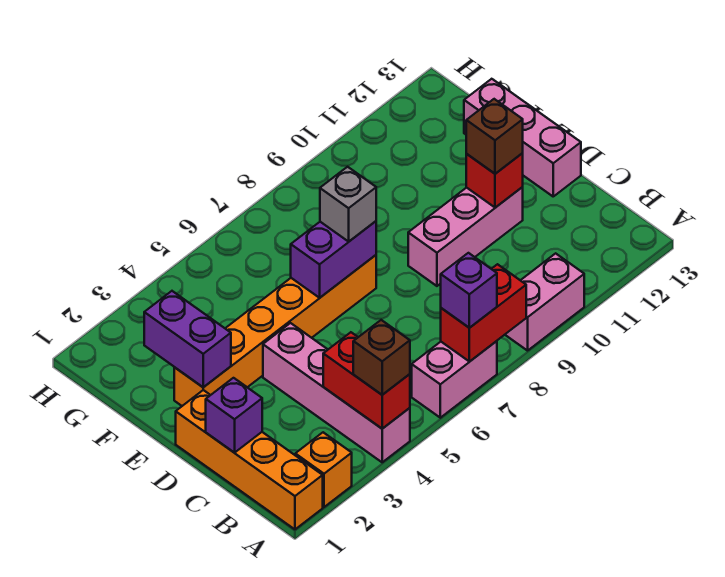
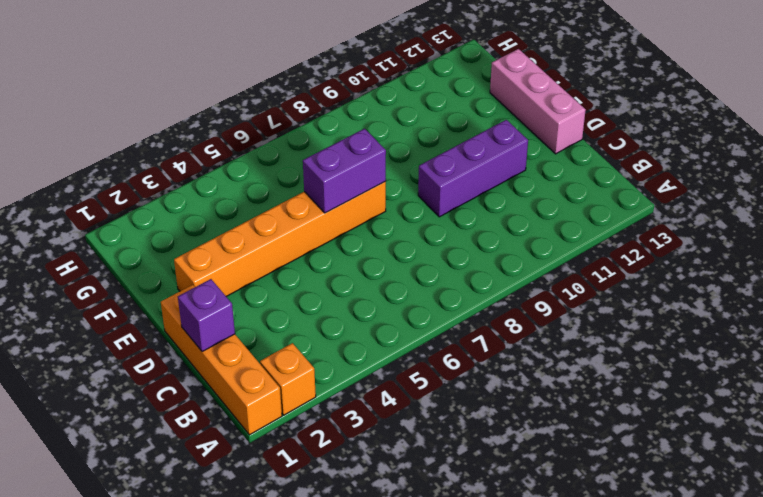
purple 1x3 brick [418,120,528,217] -> pink 1x3 brick [408,187,523,286]
none -> pink 1x4 brick [263,323,410,462]
none -> pink 1x2 brick [412,341,497,418]
none -> pink 1x2 brick [505,253,584,351]

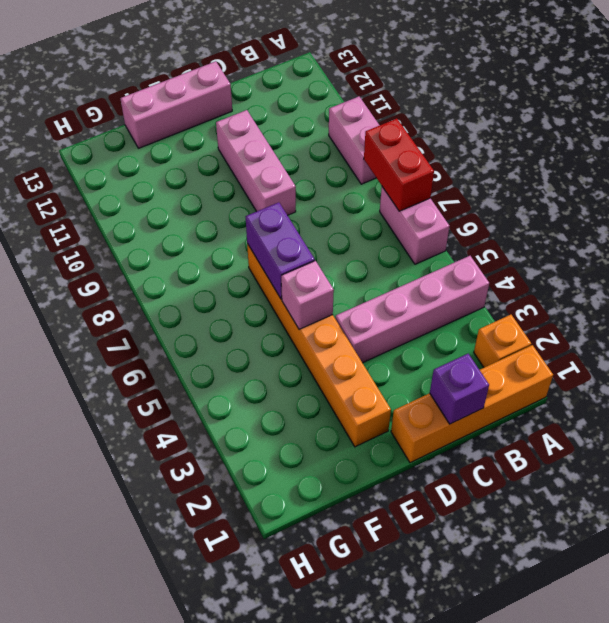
pink 1x1 brick [281,261,334,329] -> none
none -> red 1x2 brick [323,332,410,429]
none -> red 1x1 brick [466,153,523,208]
none -> purple 1x2 brick [144,291,231,387]

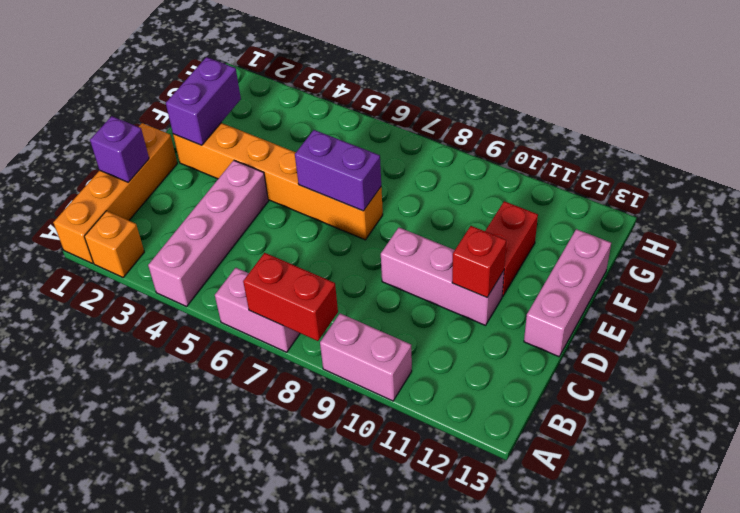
red 1x2 brick [485,201,538,297] -> red 1x2 brick moved to [323,332,410,429]
none -> brown 1x1 brick [353,320,410,395]
none -> purple 1x1 brick [441,253,497,328]
none -> brown 1x1 brick [466,99,523,174]

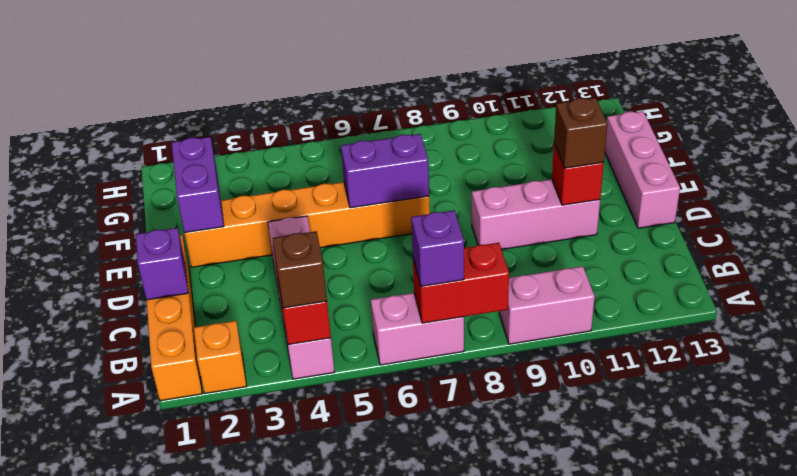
none -> grey 1x1 brick [320,167,376,242]

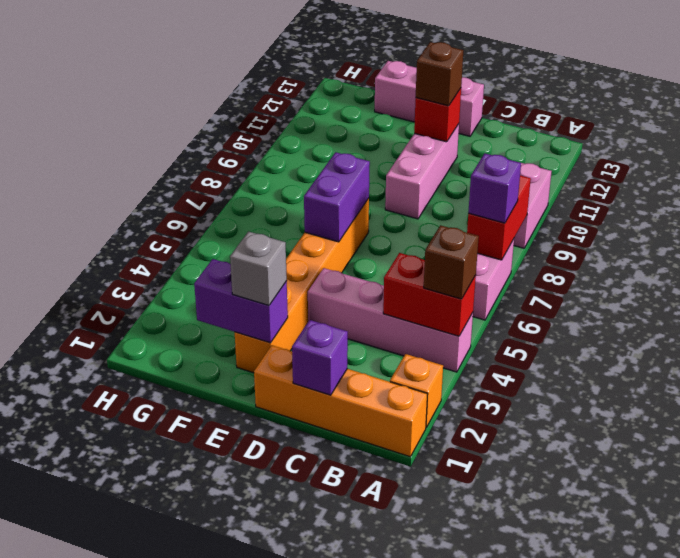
grey 1x1 brick [230,232,287,306] -> grey 1x1 brick moved to [320,167,376,242]

